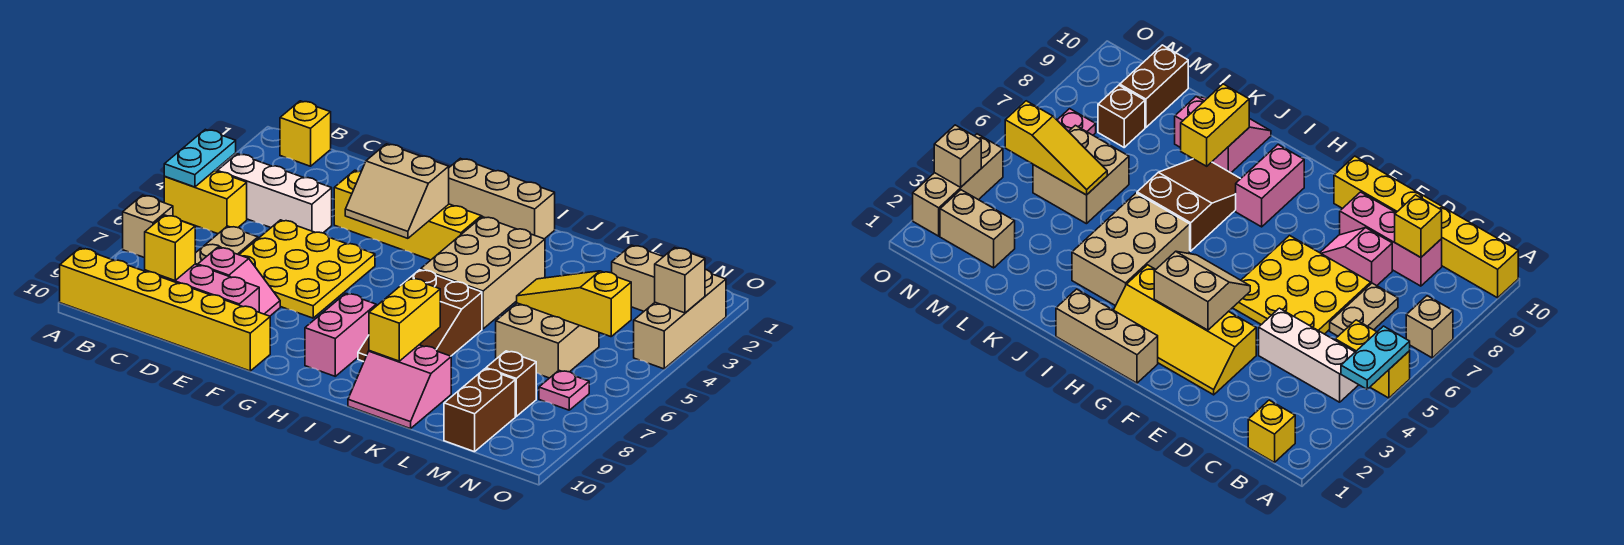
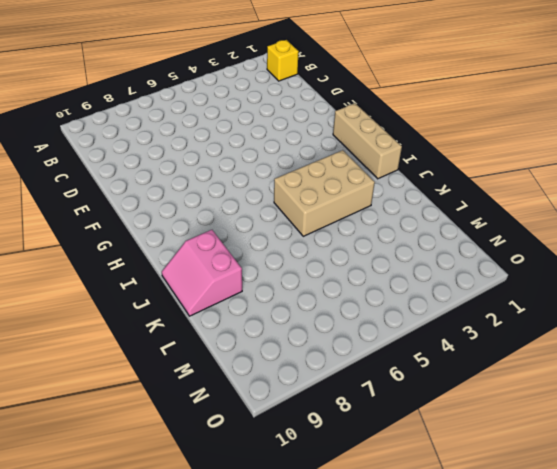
none -> yellow 1x2 brick [164,171,247,234]
none -> tan 1x1 brick [123,195,173,258]
none -> yellow 1x6 brick [60,248,270,371]

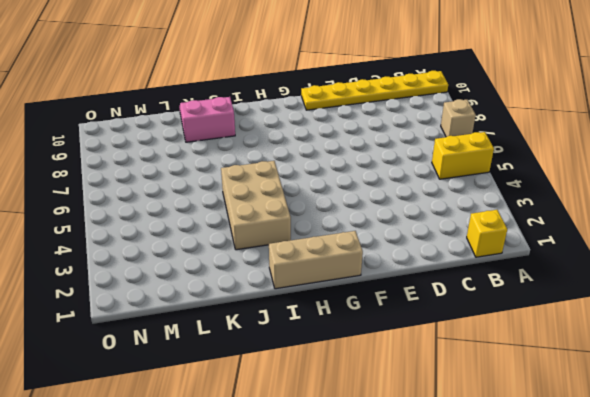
yellow 1x6 plate [301,71,448,110] -> yellow 1x6 brick [60,248,270,371]
none -> white 1x3 brick [217,154,332,233]
none -> tan 1x2 plate [195,226,258,265]
none -> pink 1x3 brick [145,264,259,312]

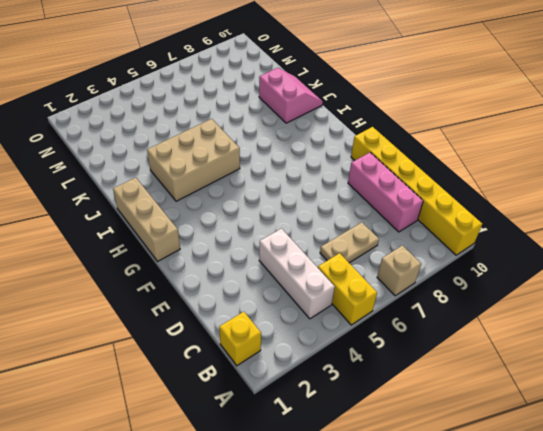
none -> yellow 3x3 plate [239,220,375,318]
none -> pink 1x2 slope [198,247,280,316]
none -> yellow 2x4 slope [334,170,482,260]

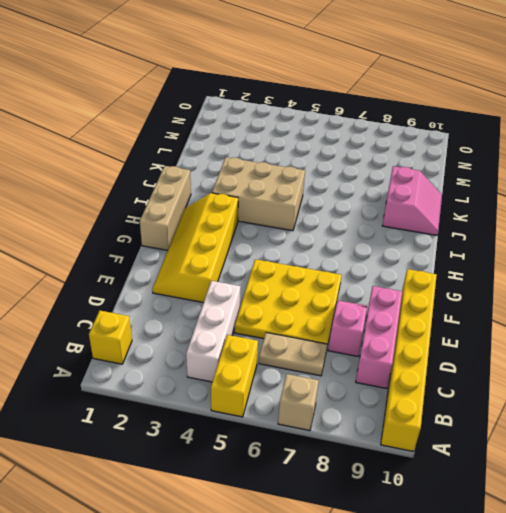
none -> pink 1x2 brick [305,294,376,376]
none -> brown 2x3 slope [358,270,482,362]
none -> tan 2x2 brick [496,303,599,378]

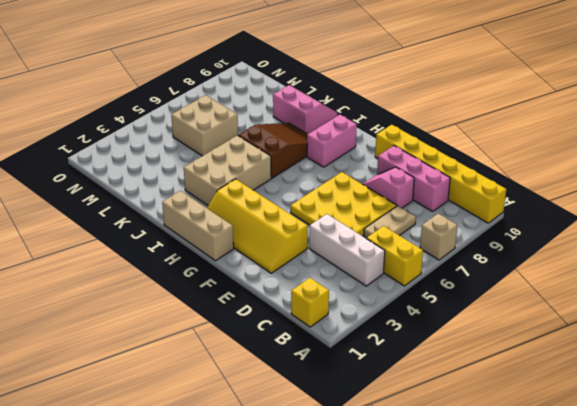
none -> tan 1x2 brick [612,245,663,311]
none -> brown 1x1 brick [486,351,536,416]
none -> brown 1x2 brick [444,369,515,452]

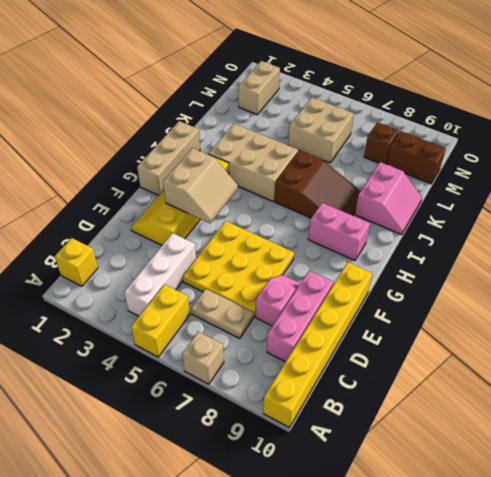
none -> pink 1x1 plate [539,371,589,410]
none -> tan 1x3 brick [634,270,726,369]
none -> cyan 1x2 plate [164,129,236,187]

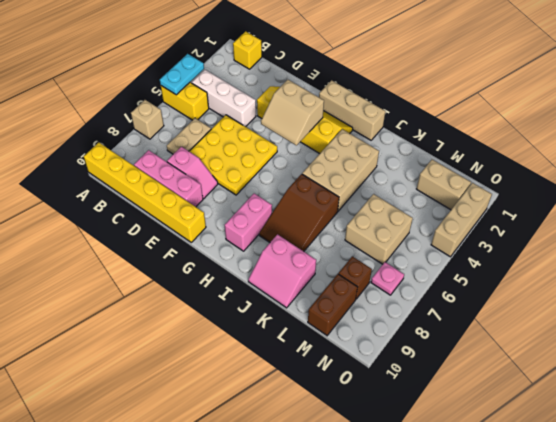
none -> yellow 1x1 brick [145,215,195,281]
none -> yellow 1x2 brick [369,278,440,361]
none -> yellow 1x3 slope [517,271,631,337]

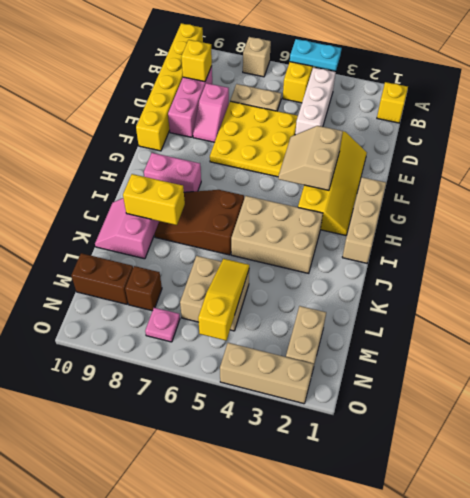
none -> tan 1x1 brick [655,248,705,313]

